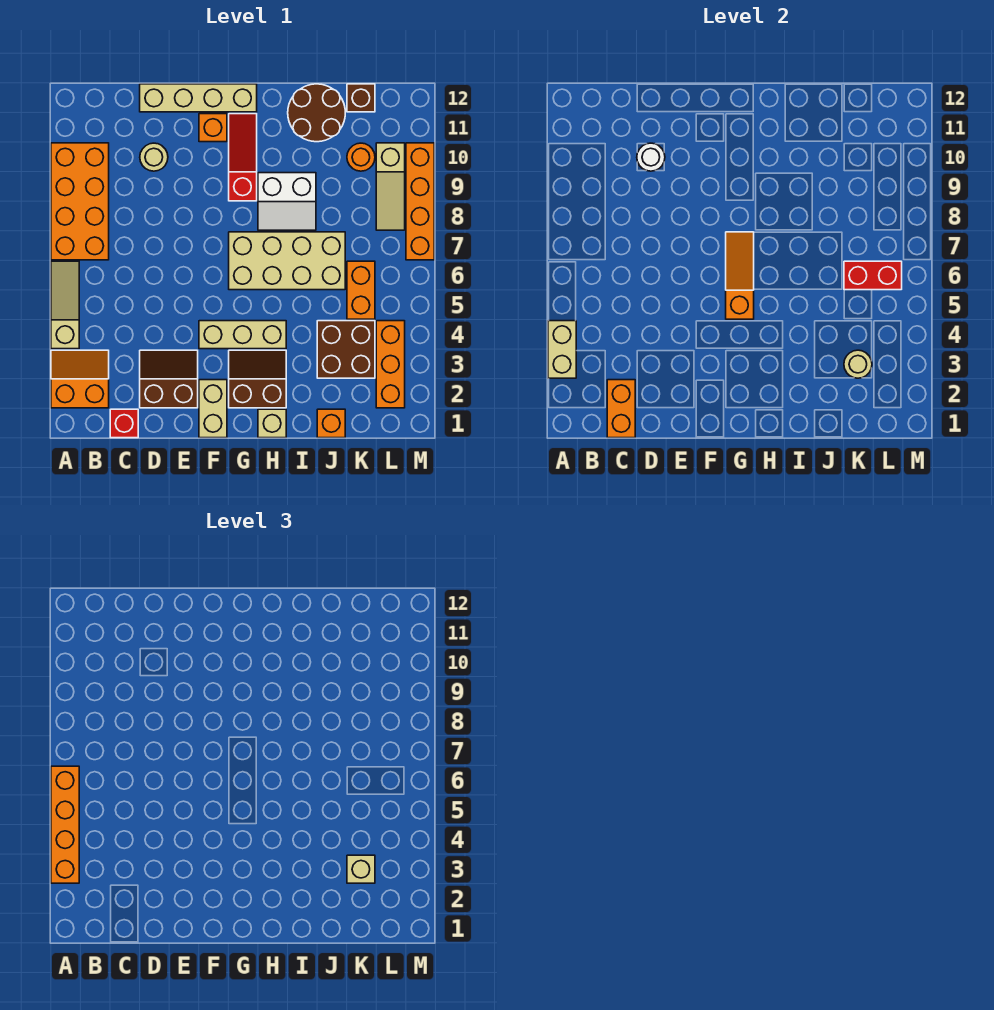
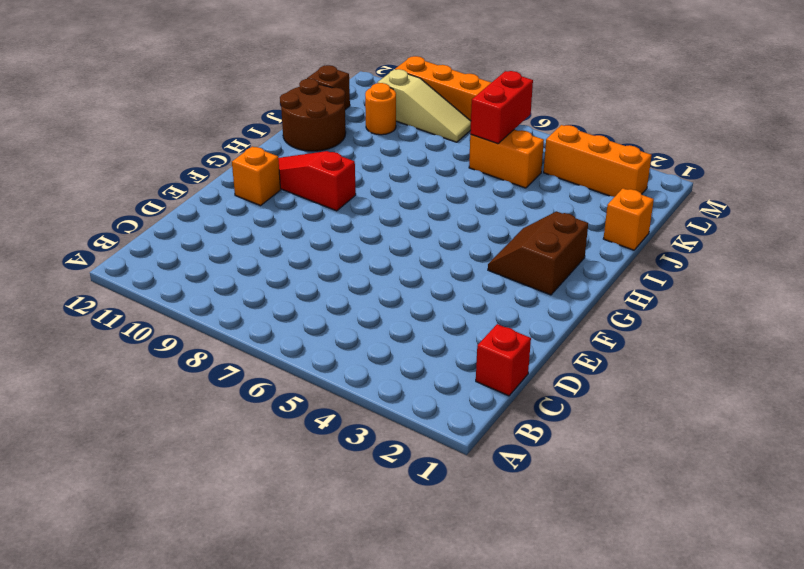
none -> orange 2x2 slope [51,350,109,408]
none -> tan 1x3 slope [51,261,79,349]
none -> orange 2x4 brick [51,143,109,260]
none -> brown 2x2 slope [140,350,198,408]

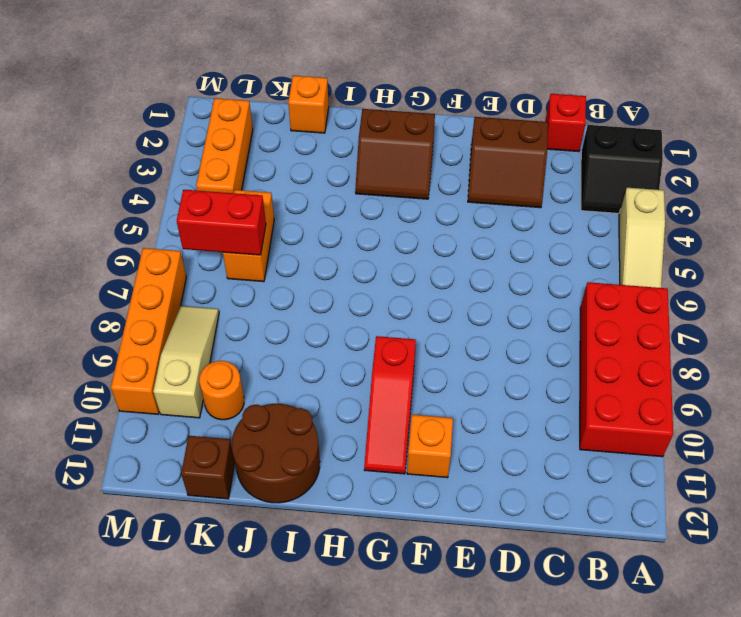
black 2x2 slope [581,125,663,213] -> orange 2x2 slope [51,350,109,408]
red 2x4 brick [580,282,673,457] -> orange 2x4 brick [51,143,109,260]
none -> tan 1x1 round brick [140,143,168,171]
none -> tan 1x4 brick [140,84,257,112]
none -> tan 1x2 brick [199,380,227,438]
none -> tan 1x3 brick [199,321,286,349]

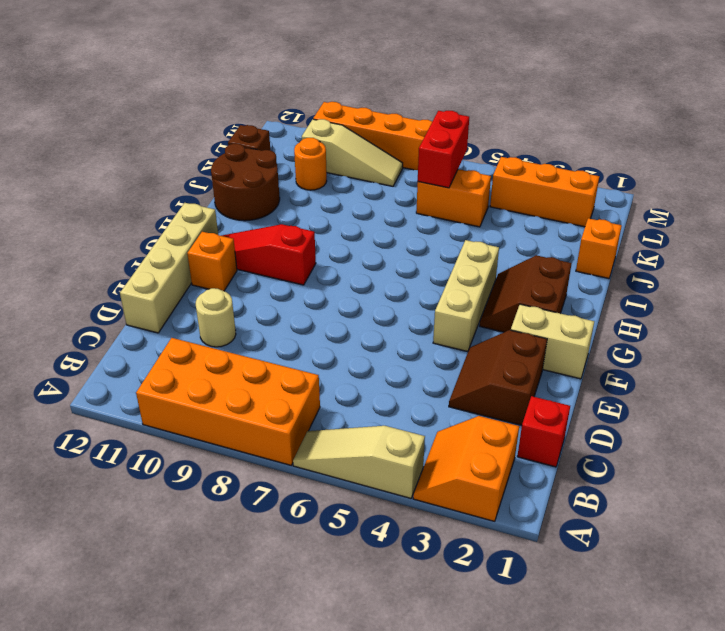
none -> tan 2x4 brick [229,232,345,290]
none -> tan 1x1 brick [258,409,286,438]
none -> white 2x2 slope [258,173,316,230]
none -> brown 2x2 brick [317,321,375,378]

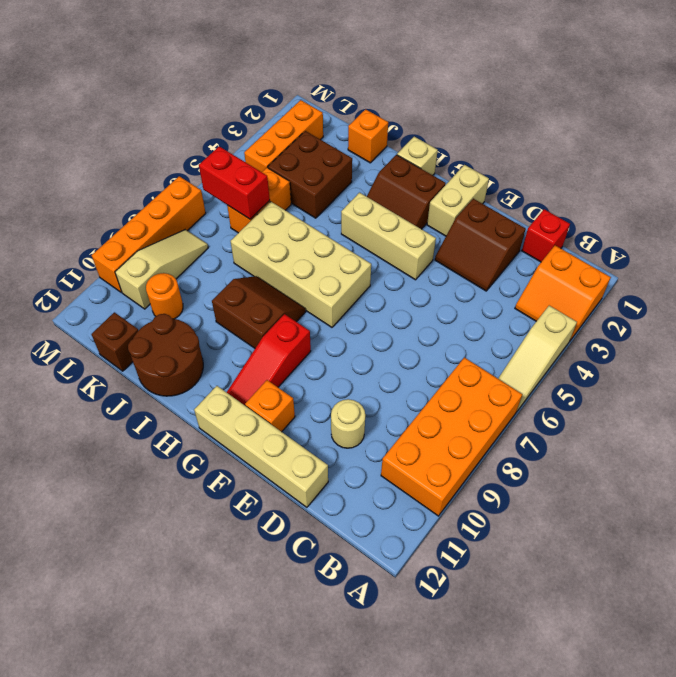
brown 2x2 slope [212,276,306,348] -> white 2x2 slope [258,173,316,230]
none -> tan 1x2 brick [548,321,576,378]
none -> orange 1x2 brick [607,380,635,438]
none -> white 1x1 round brick [637,143,665,171]
none -> orange 1x3 slope [726,232,754,319]

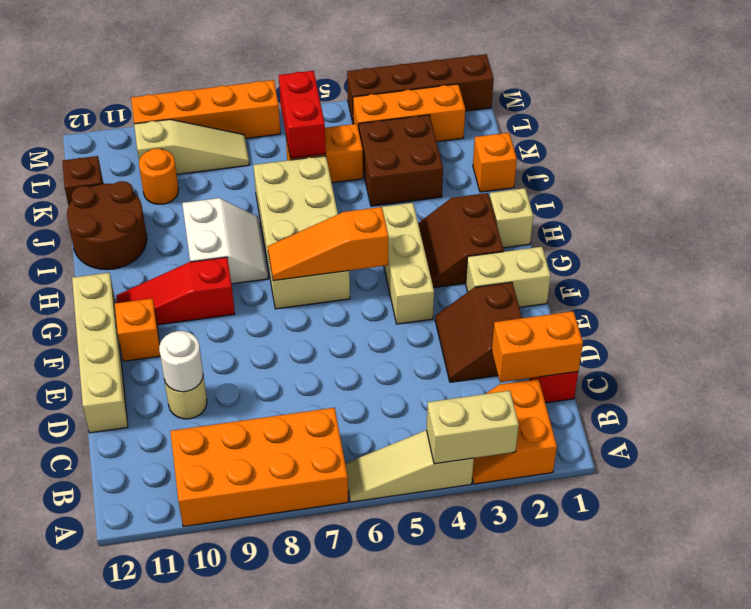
brown 1x4 brick [347,54,494,123] -> none
none -> tan 1x1 round brick [844,350,872,378]
none -> orange 1x4 brick [51,766,79,883]
none -> tan 1x1 brick [347,855,375,883]

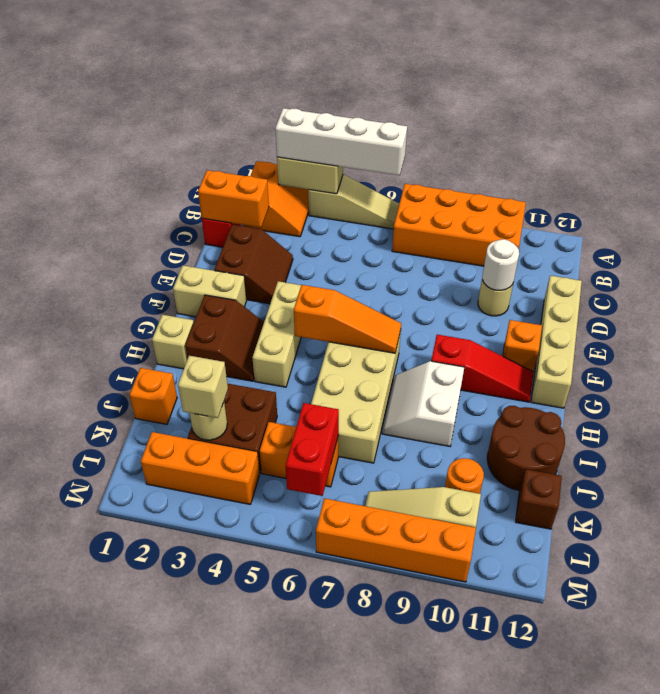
white 1x4 brick [275,108,407,175] -> orange 1x4 brick [51,766,79,883]

